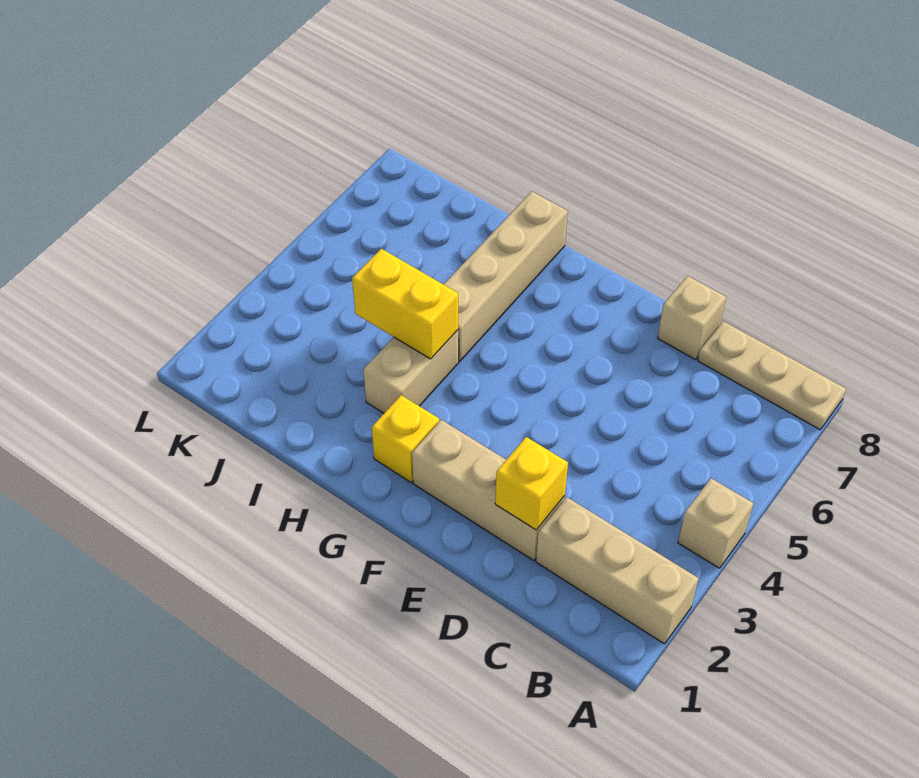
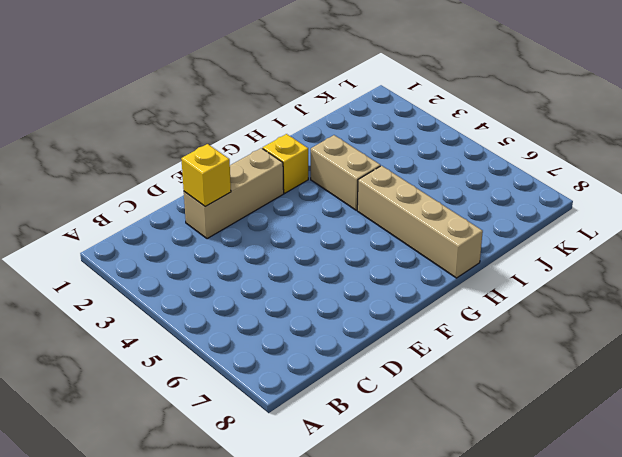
none -> tan 1x3 brick [536,497,699,644]
none -> tan 1x1 brick [678,478,754,568]

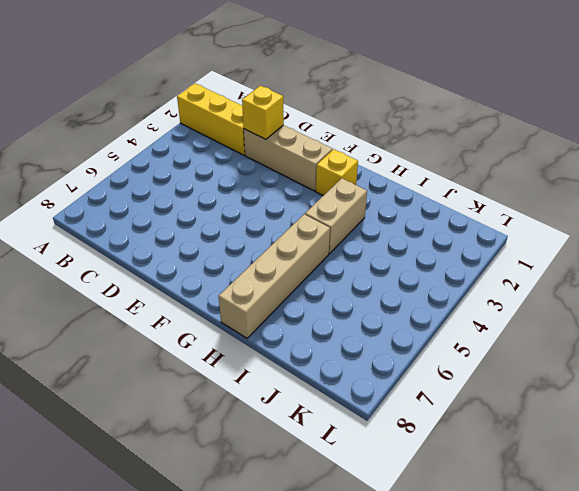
yellow 1x3 brick [177,83,245,155] -> tan 1x3 brick [536,497,699,644]
none -> tan 1x1 brick [678,478,754,568]
none -> tan 1x3 plate [698,321,846,430]

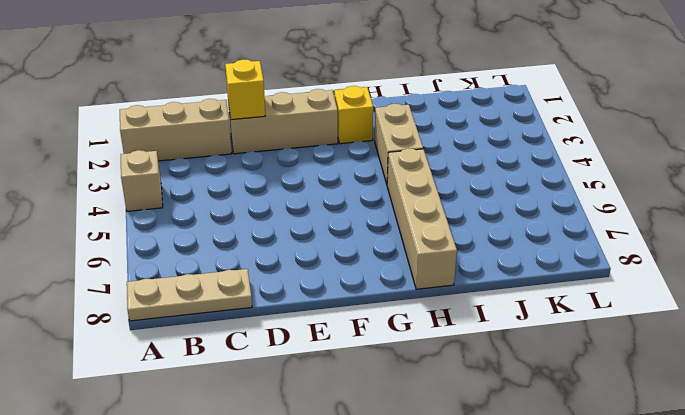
none -> tan 1x1 brick [658,276,726,360]
none -> yellow 1x2 brick [352,249,458,359]

